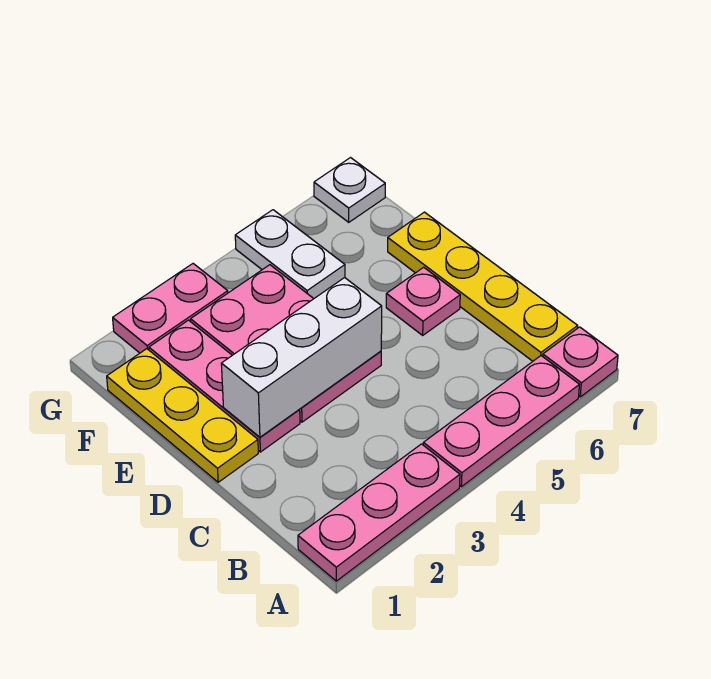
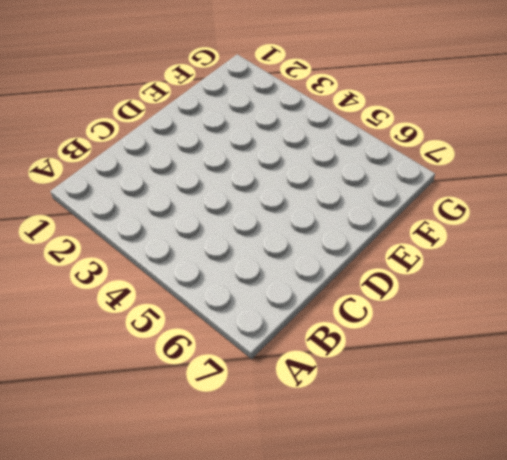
none -> pink 1x3 plate [298,444,460,581]
none -> pink 1x3 plate [423,356,579,487]
none -> pink 1x1 plate [543,327,618,397]

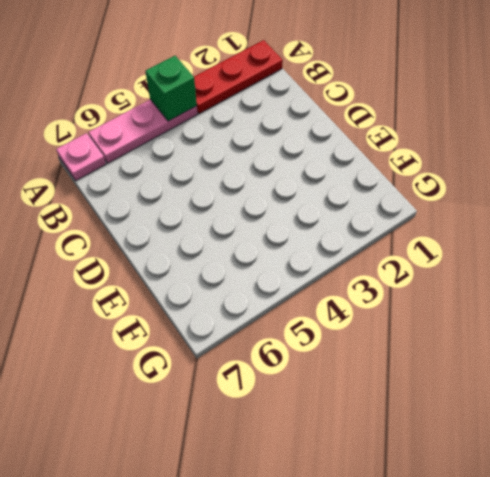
red 1x3 plate [194,40,283,114] -> pink 1x3 plate [298,444,460,581]
green 1x1 brick [145,56,197,121] -> none
none -> yellow 1x4 plate [388,212,578,361]
none -> yellow 1x3 plate [107,349,258,482]
none -> pink 1x3 plate [149,320,300,452]

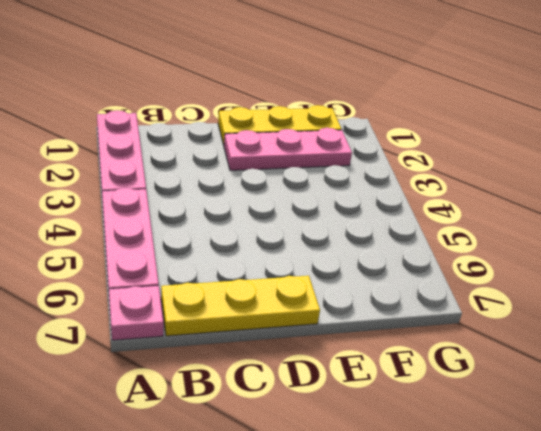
yellow 1x3 plate [161,276,320,336] -> yellow 1x4 plate [388,212,578,361]
none -> pink 2x3 plate [191,265,381,422]
none -> pink 1x1 plate [386,267,460,335]
none -> white 1x2 plate [235,210,345,298]

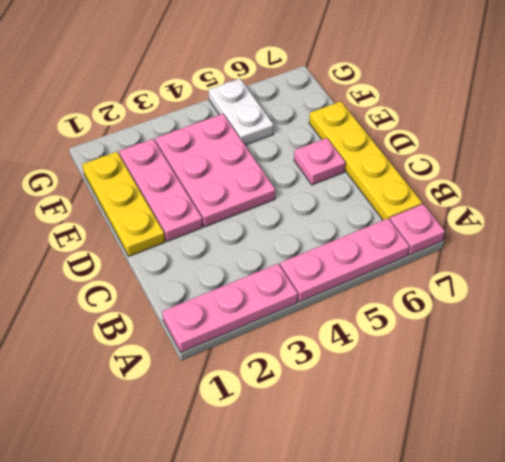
none -> pink 1x2 plate [113,264,228,353]
none -> white 1x1 plate [314,158,385,222]
none -> white 1x3 brick [221,278,382,437]

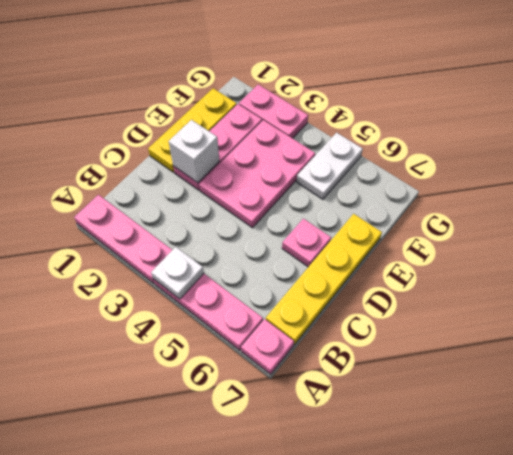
white 1x1 plate [151,247,204,299] -> white 1x1 plate moved to [314,158,385,222]
white 1x1 brick [169,120,219,183] -> white 1x3 brick [221,278,382,437]

